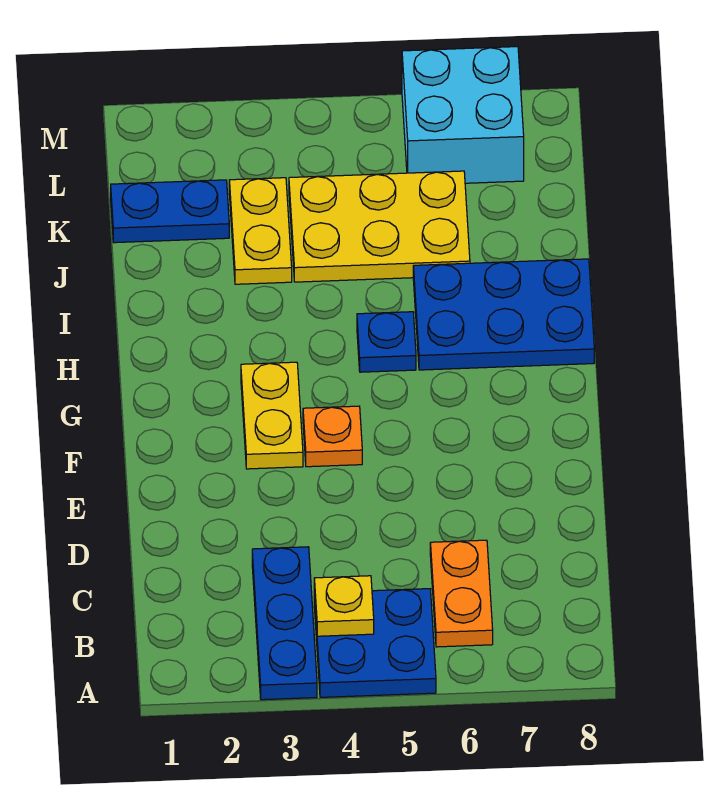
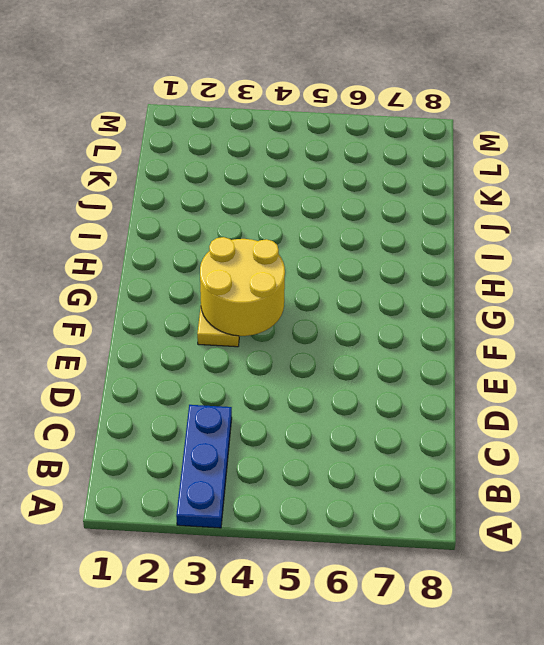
yellow 2x2 round brick [200,237,285,336] -> none
none -> blue 2x2 plate [314,589,436,697]
none -> orange 1x2 plate [430,540,493,647]
none -> orange 1x1 plate [303,406,362,467]

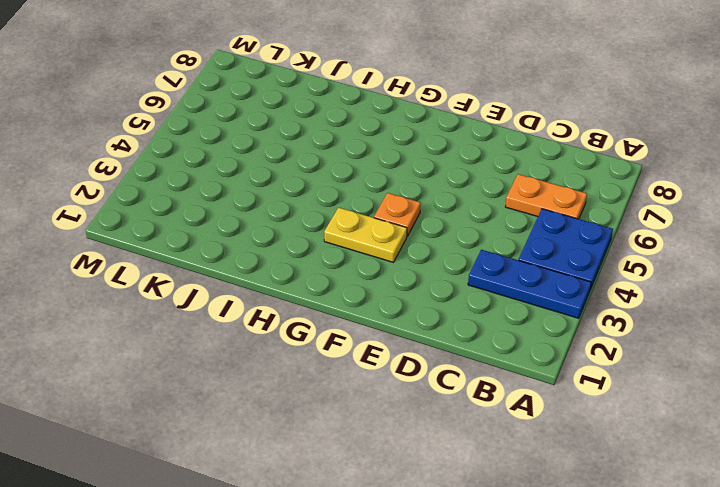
none -> blue 1x1 plate [357,312,416,372]
none -> blue 2x3 plate [413,259,594,370]
none -> yellow 1x2 plate [229,178,292,284]

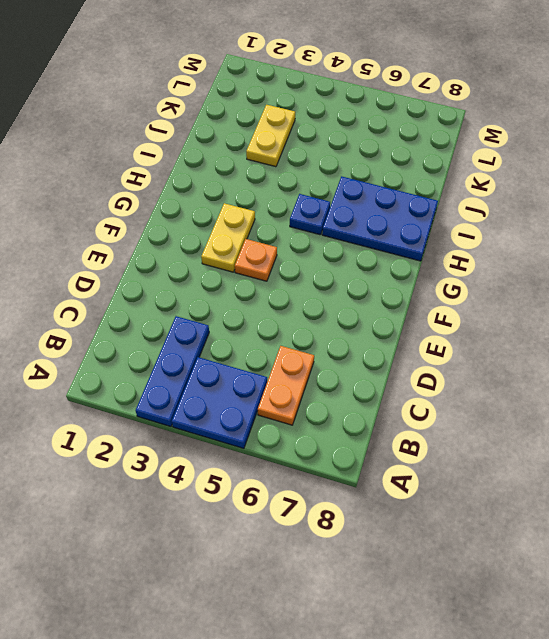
none -> yellow 2x3 plate [289,171,470,282]
none -> blue 1x2 plate [111,180,229,243]
none -> cyan 2x2 brick [402,47,524,183]

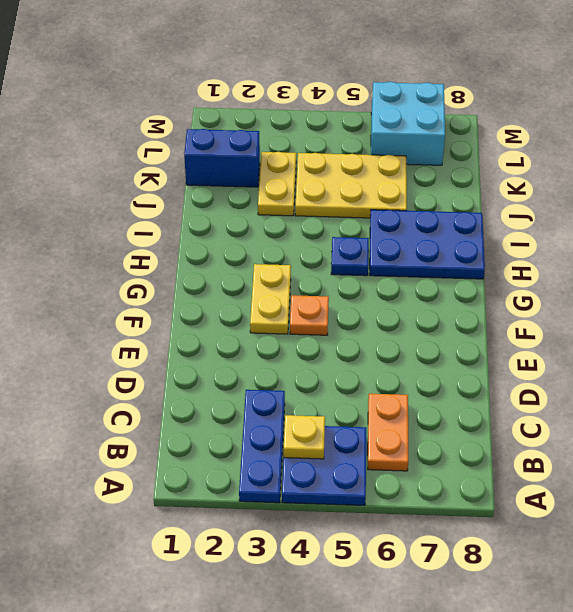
blue 1x2 brick [184,129,260,187] -> blue 1x2 plate [111,180,229,243]

